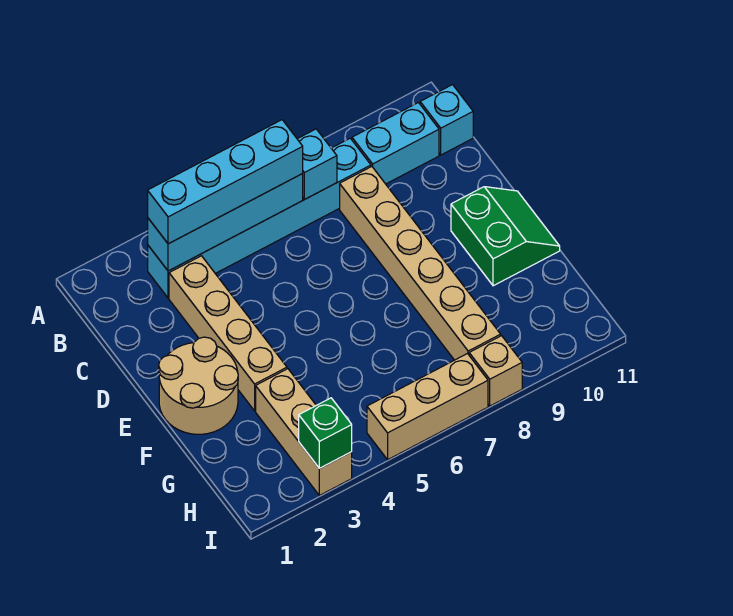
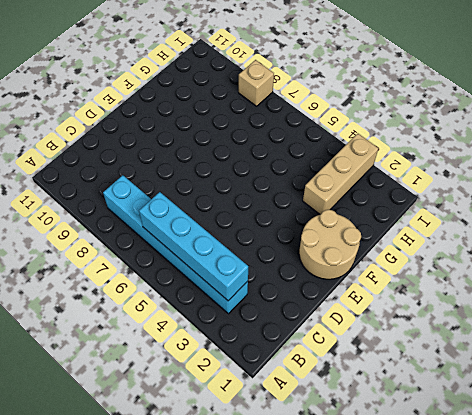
none -> cyan 1x2 brick [352,103,439,184]
none -> cyan 1x1 brick [420,85,473,155]
none -> tan 1x4 brick [169,256,287,411]

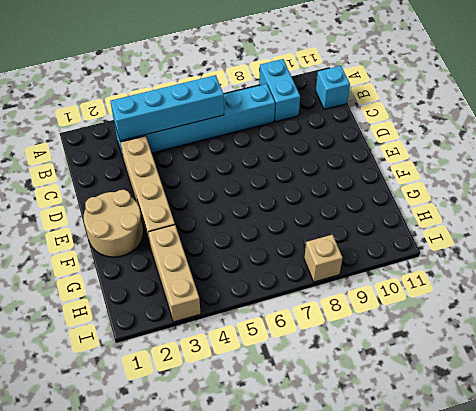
cyan 1x2 brick [259,59,300,122] -> cyan 1x2 brick turned to [352,103,439,184]
none -> tan 1x6 brick [340,167,501,360]
none -> green 2x2 slope [451,187,560,286]
none -> tan 1x3 brick [367,354,488,460]

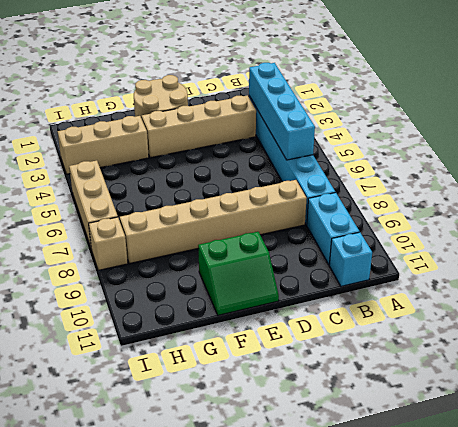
none -> cyan 1x1 brick [298,129,337,200]
none -> green 1x1 brick [299,398,352,468]
none -> cyan 1x4 brick [148,120,303,244]

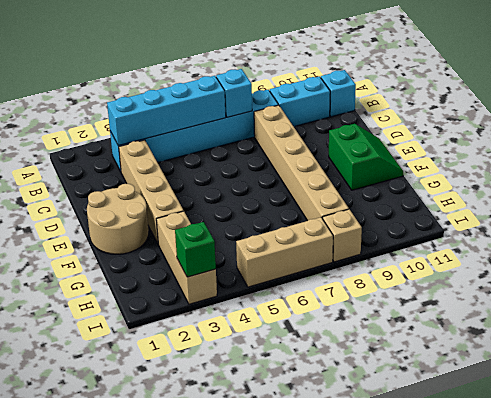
none -> cyan 1x4 brick [148,120,303,244]

